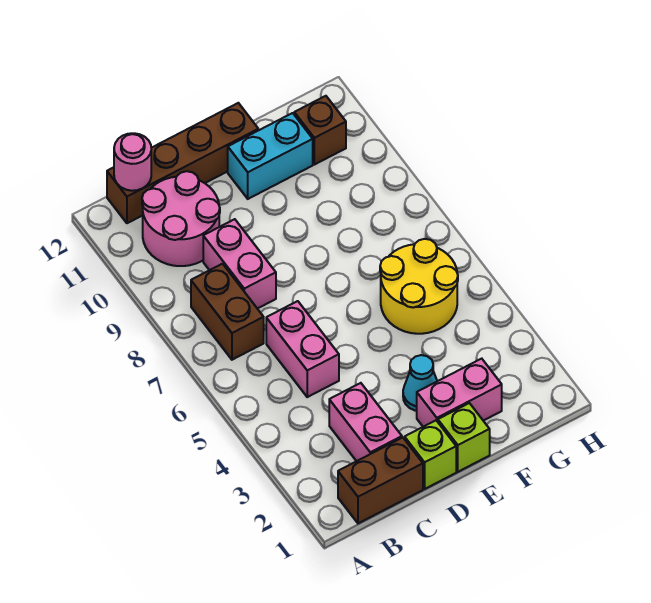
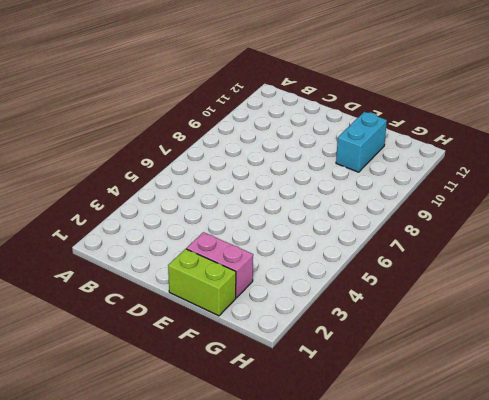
lime 1x2 brick [168,249,236,316] -> lime 1x1 brick [438,403,490,472]
cyan 1x2 brick [336,112,387,172] -> cyan 1x2 brick turned to [228,113,313,199]
none -> brown 1x2 brick [338,438,423,523]
none -> brown 1x2 brick [191,264,264,360]
none -> pink 2x2 round brick [142,171,220,266]

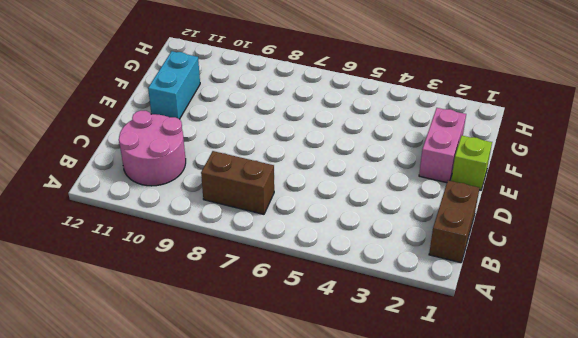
none -> brown 1x4 brick [107,103,258,223]
none -> pink 1x2 brick [329,383,402,461]
none -> pink 1x2 brick [266,301,339,397]

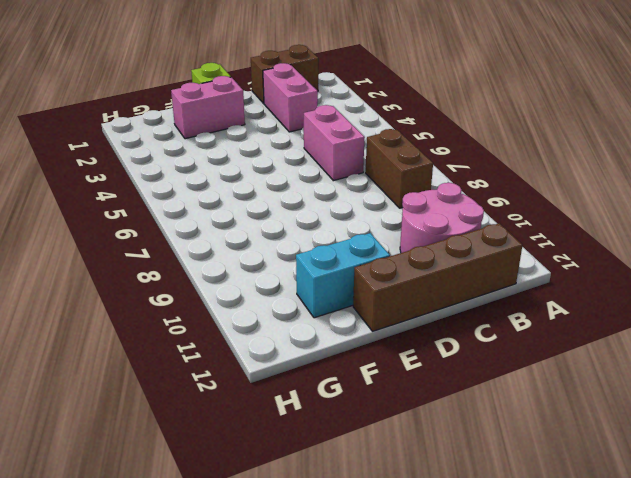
none -> pink 1x2 brick [203,219,276,309]
none -> lime 1x1 brick [405,420,456,489]
none -> cyan 1x1 cone [403,355,437,411]

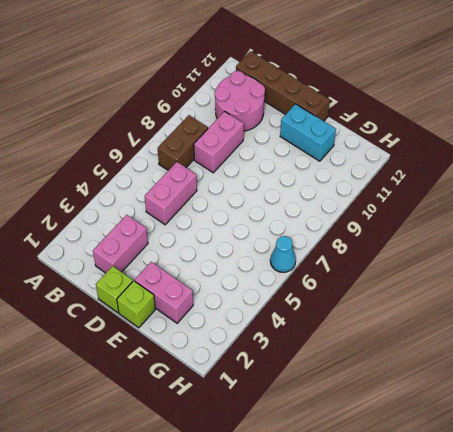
cyan 1x1 cone [270,236,296,272] -> cyan 1x1 cone moved to [403,355,437,411]
none -> brown 1x2 brick [338,438,423,523]
none -> yellow 2x2 round brick [380,239,458,334]
none -> brown 1x1 brick [294,96,346,165]

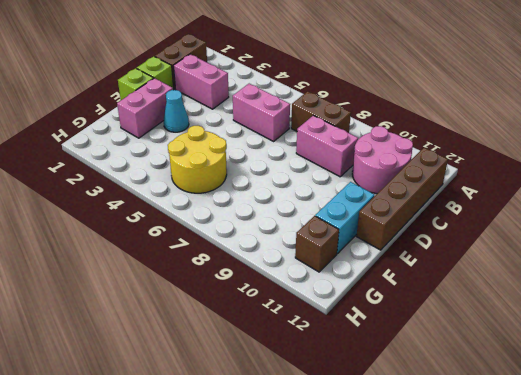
none -> pink 1x1 round brick [114,133,151,191]

